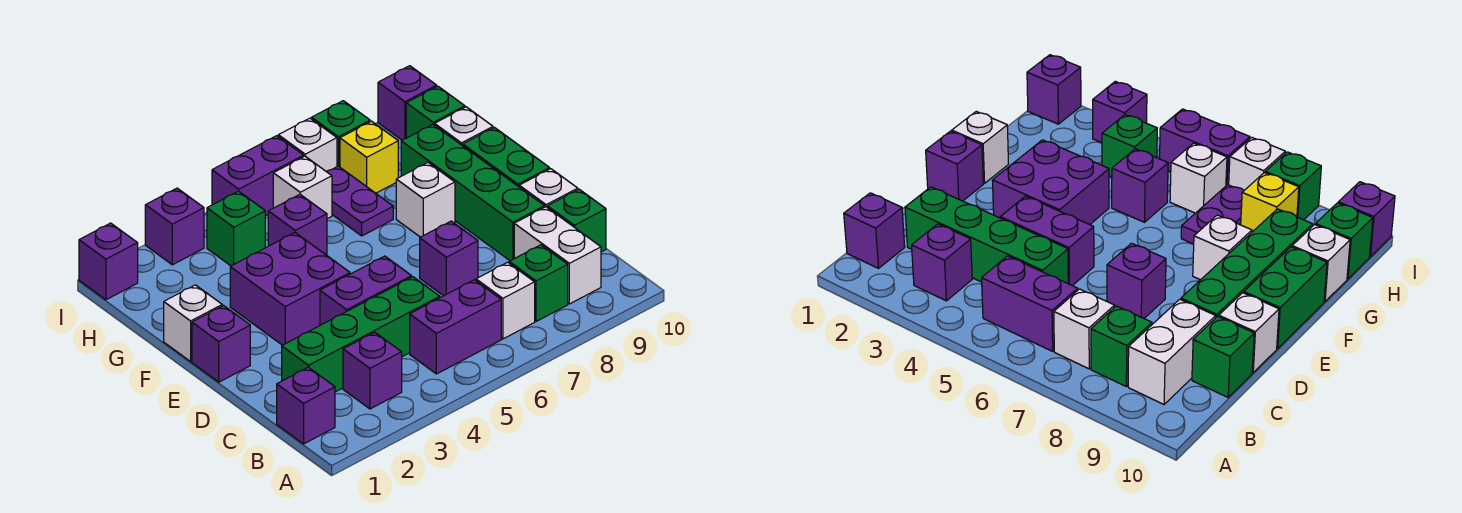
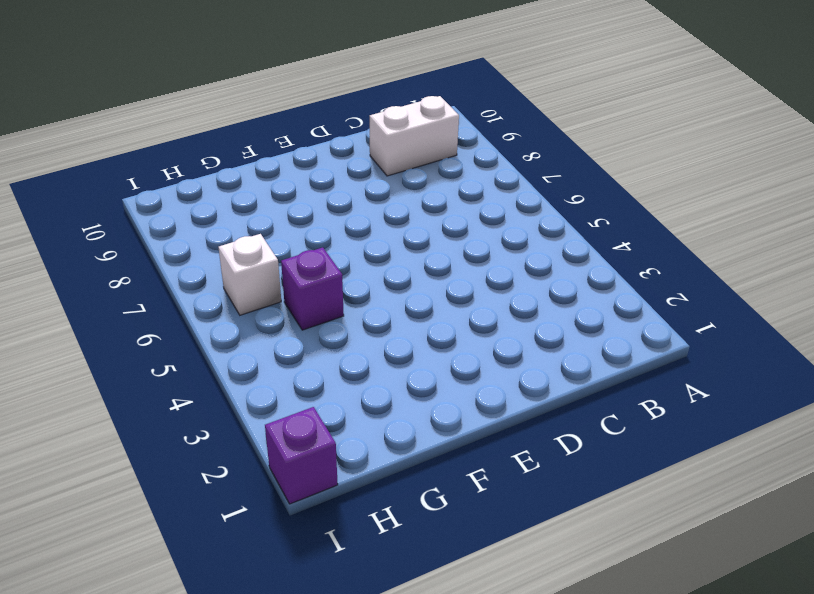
none -> purple 1x1 brick [277,367,335,444]
none -> purple 1x1 brick [343,332,402,409]
none -> purple 1x2 brick [410,280,501,374]
none -> white 1x1 brick [476,262,535,339]

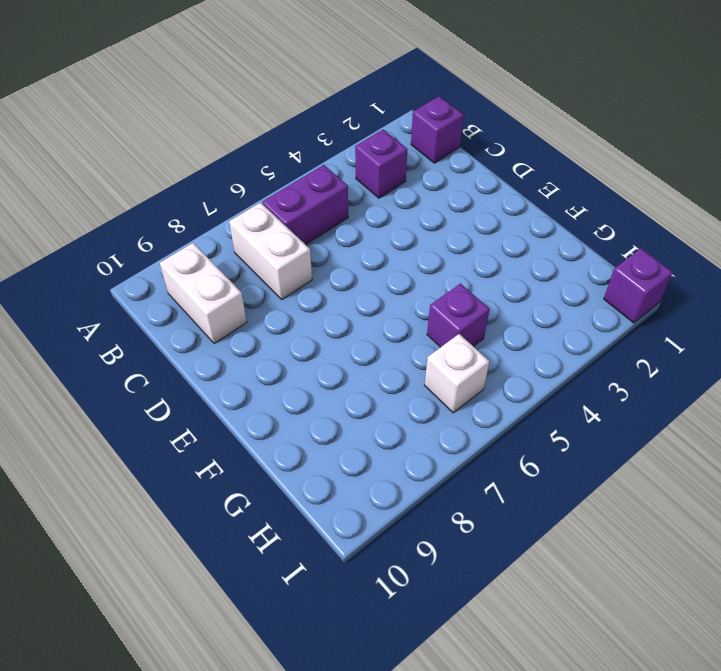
white 1x2 brick [229,203,312,299] -> white 1x1 brick [476,262,535,339]
none -> green 1x1 brick [509,245,568,321]
none -> green 1x4 brick [282,277,440,392]
none -> green 1x1 brick [548,189,606,252]
none -> purple 1x2 brick [320,256,412,325]

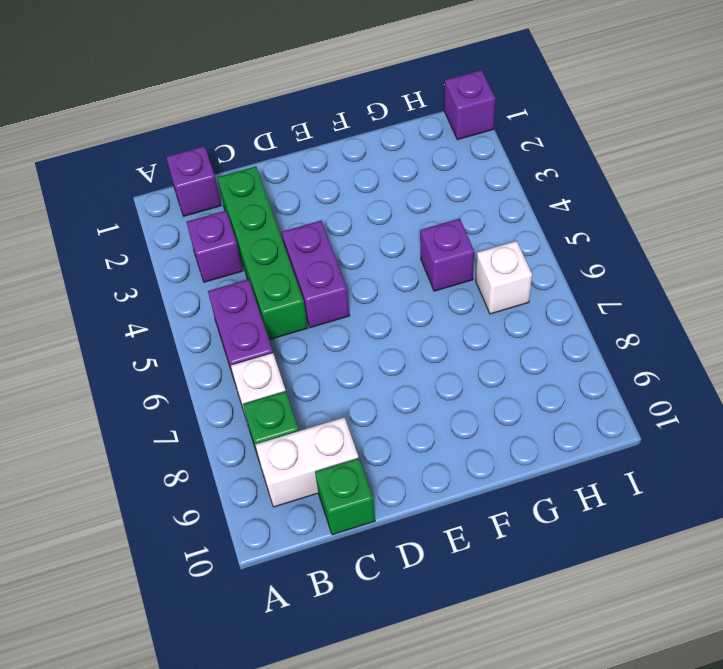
none -> purple 1x1 brick [420,221,478,296]
none -> green 1x4 brick [401,125,545,261]
none -> white 1x1 brick [519,169,578,208]
none -> purple 1x1 brick [192,306,250,382]

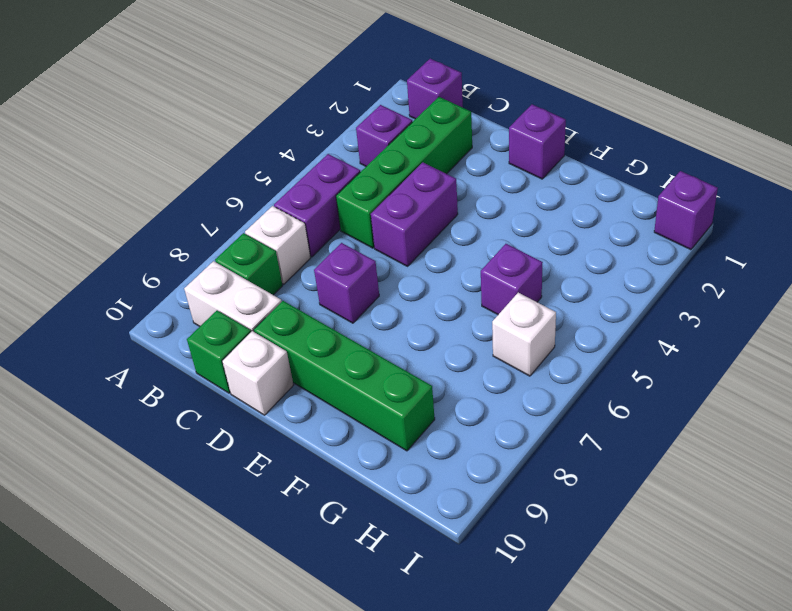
none -> purple 2x2 brick [230,233,350,345]
none -> green 1x2 brick [463,127,550,187]
none -> white 1x1 brick [164,285,222,361]
none -> white 1x1 brick [396,163,455,237]

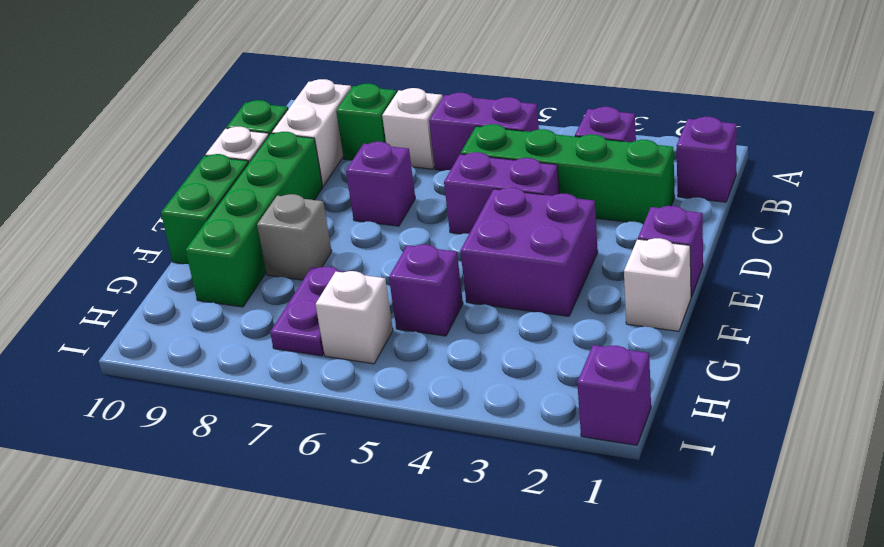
grey 1x1 brick [257,194,332,280] -> white 1x1 brick [396,163,455,237]
none -> white 1x1 brick [435,107,493,146]
none -> green 1x1 brick [207,191,265,266]
none -> yellow 1x1 brick [340,121,398,193]
none -> green 1x1 brick [406,86,465,138]

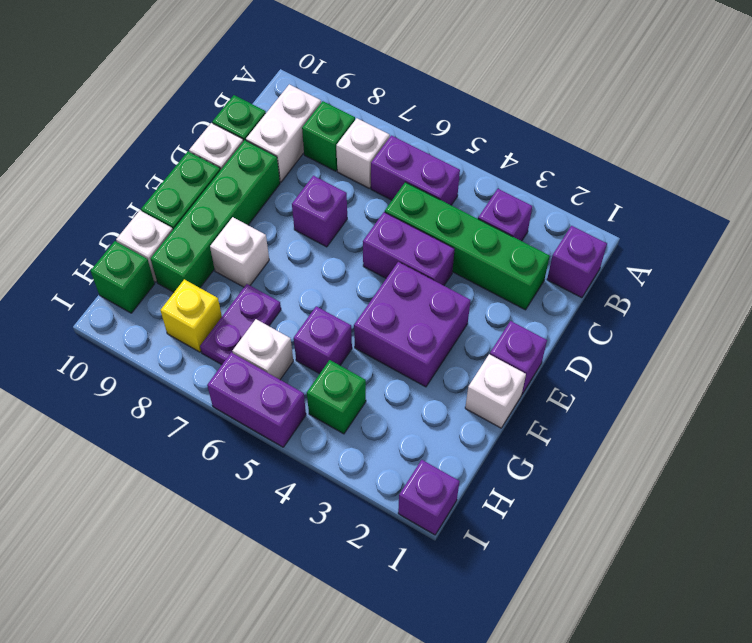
none -> purple 1x1 brick [145,188,204,265]
none -> white 1x1 brick [278,118,337,172]
none -> green 1x1 brick [312,101,370,167]
none -> purple 1x1 brick [378,66,437,140]

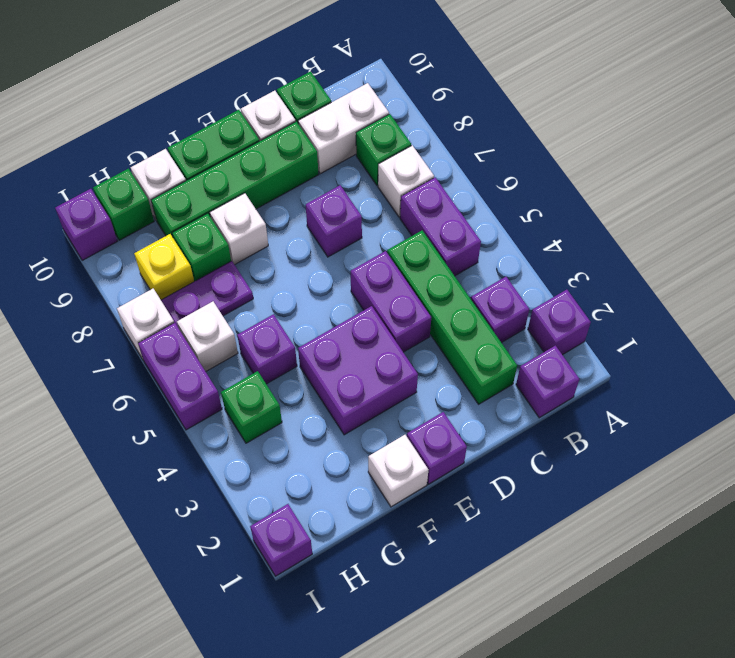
purple 1x1 brick [528,290,591,355] -> purple 1x1 brick moved to [145,188,204,265]
green 1x1 brick [172,213,231,281] -> green 1x1 brick moved to [312,101,370,167]

